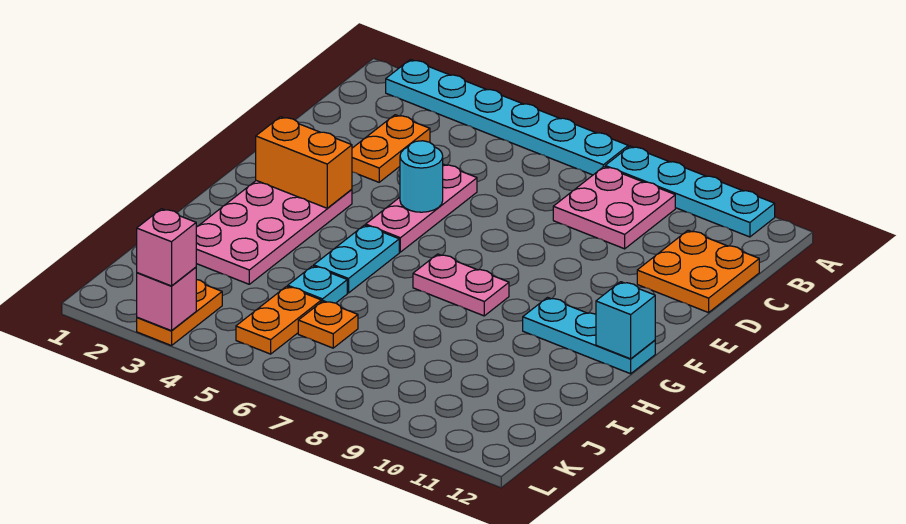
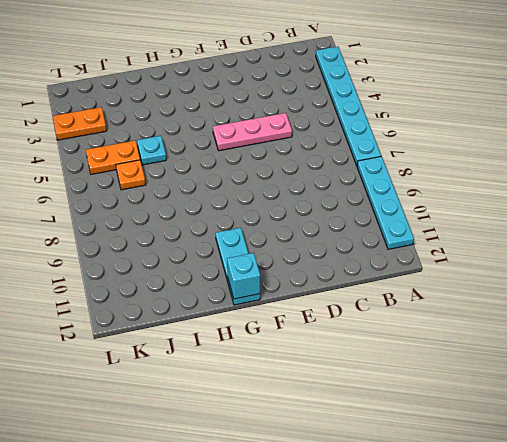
none -> pink 2x2 plate [553,167,675,249]
none -> orange 1x2 plate [352,115,430,182]
none -> orange 2x2 plate [637,230,759,313]

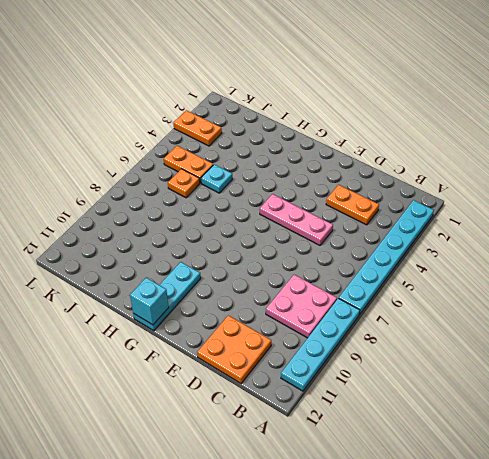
none -> pink 2x4 plate [196,181,352,284]
none -> cyan 1x2 plate [314,225,399,293]
none -> pink 1x2 plate [413,254,509,316]

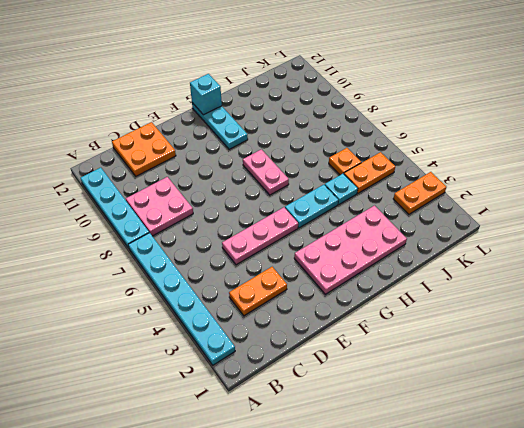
none -> cyan 1x1 round brick [400,141,443,212]
none -> orange 1x2 brick [256,117,352,208]
none -> pink 1x1 brick [137,267,196,331]

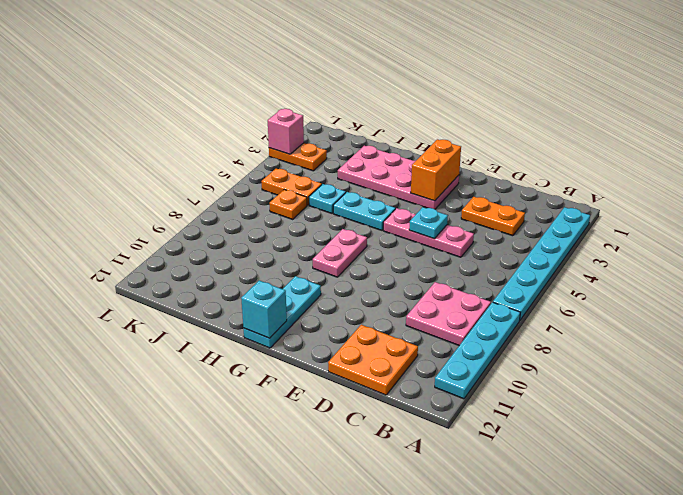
cyan 1x1 plate [409,207,448,239] -> cyan 1x1 round brick [400,141,443,212]
none -> pink 1x1 brick [137,209,196,286]

